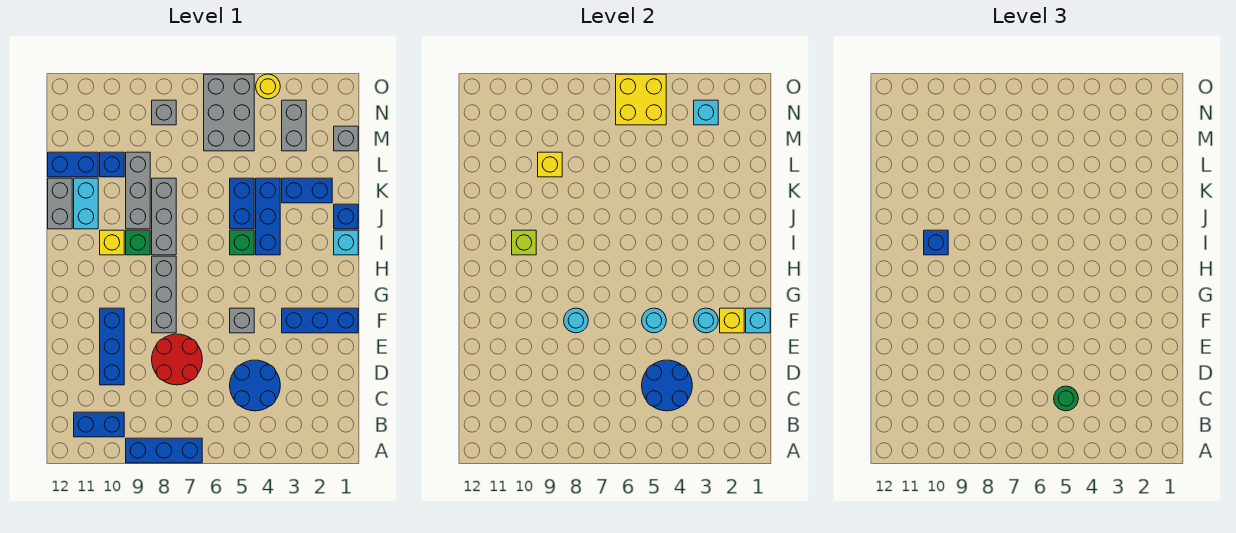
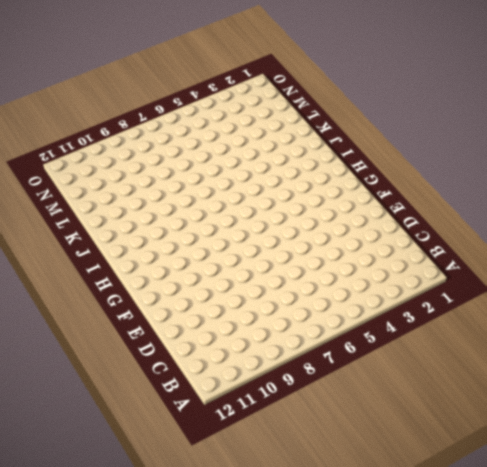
none -> blue 1x3 brick [126,438,202,463]
none -> blue 1x2 brick [74,412,124,437]
none -> blue 2x2 round brick [230,360,280,411]
none -> red 2x2 round brick [152,334,202,385]

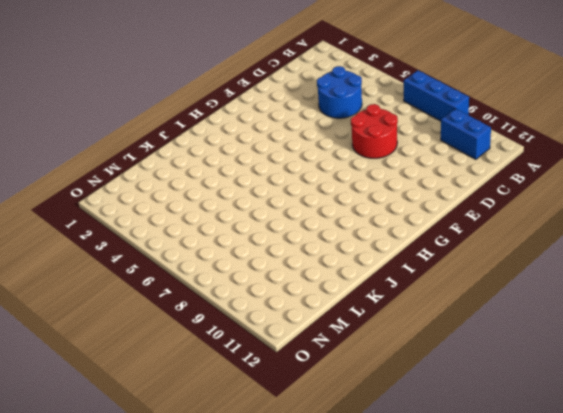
none -> blue 1x3 brick [100,308,124,385]
none -> blue 1x3 brick [282,308,358,333]
none -> grey 1x1 brick [230,308,254,333]
none -> grey 1x3 brick [152,256,176,333]

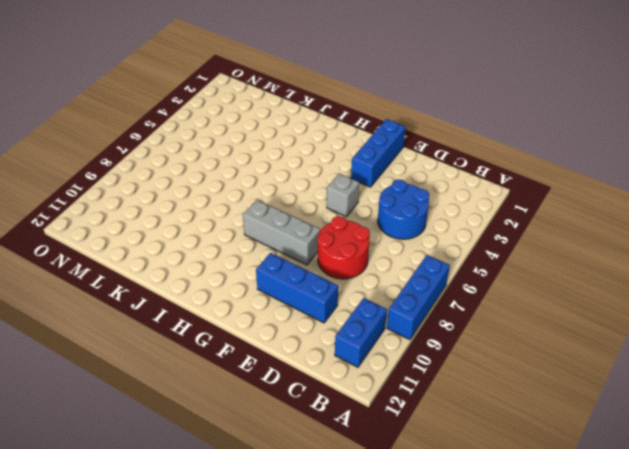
none -> cyan 1x1 brick [334,230,358,255]
none -> blue 1x3 brick [256,178,280,255]
none -> green 1x1 brick [230,230,254,255]
none -> grey 1x3 brick [152,178,176,255]

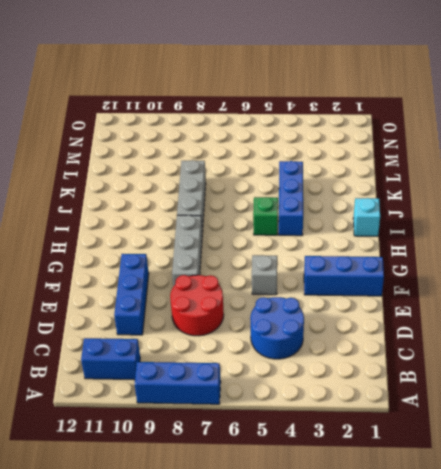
none -> green 1x1 brick [126,230,150,255]
none -> yellow 1x1 brick [100,230,124,255]
none -> blue 1x1 brick [334,204,358,229]
none -> blue 1x2 brick [230,178,254,229]

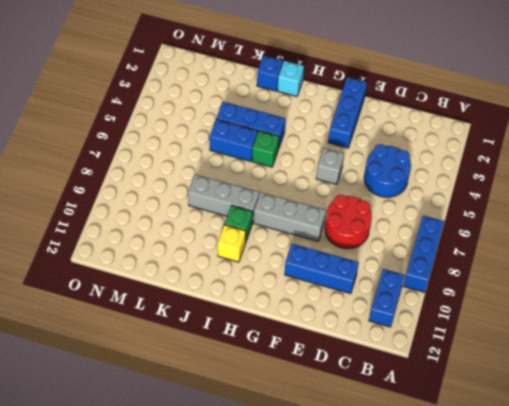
none -> grey 1x3 brick [126,152,150,229]
none -> cyan 1x2 brick [74,178,98,229]
none -> grey 1x2 brick [48,178,72,229]
none -> blue 1x2 brick [282,178,332,203]

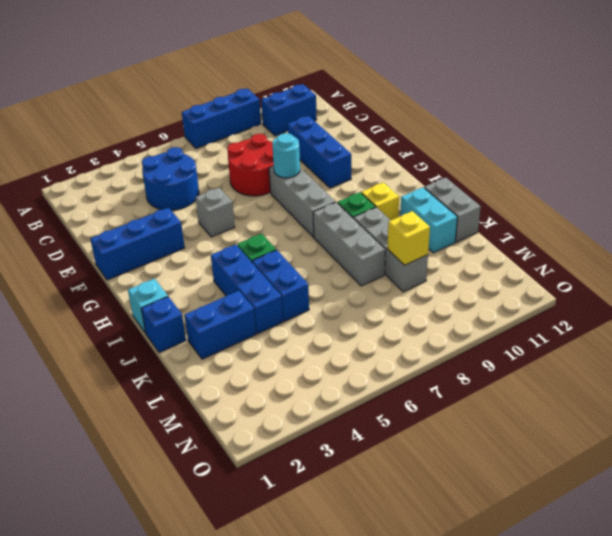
none -> blue 1x1 brick [100,152,124,177]
none -> blue 1x2 brick [48,152,98,177]
none -> grey 1x1 brick [334,126,358,151]
none -> grey 1x2 brick [282,100,306,151]

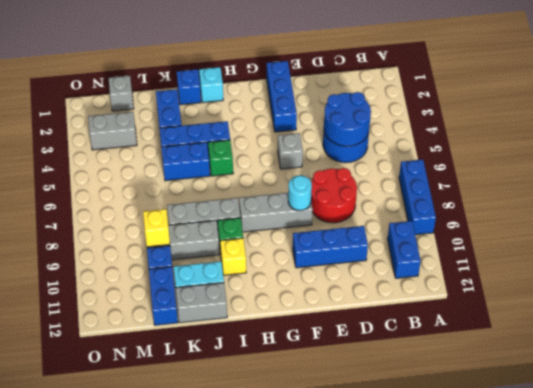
none -> grey 2x3 brick [204,74,254,151]
none -> grey 1x1 brick [152,100,176,125]
none -> yellow 1x1 round brick [256,74,280,99]
none -> cyan 1x1 brick [746,308,770,333]

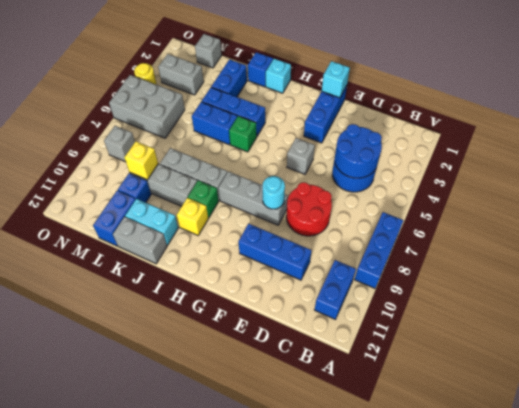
none -> yellow 1x1 brick [720,308,744,333]
none -> cyan 1x1 round brick [694,308,718,333]
none -> cyan 1x1 round brick [642,308,666,333]
none -> lime 1x1 brick [512,230,536,255]

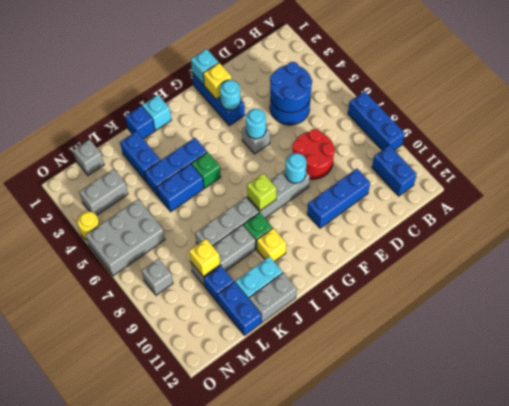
lime 1x1 brick [247,174,277,211] -> lime 1x1 brick moved to [512,230,536,255]
none -> cyan 1x1 brick [694,100,718,125]
none -> yellow 2x2 brick [616,74,666,125]
none -> green 1x1 round brick [1054,386,1078,411]
none -> blue 1x1 brick [924,230,948,255]

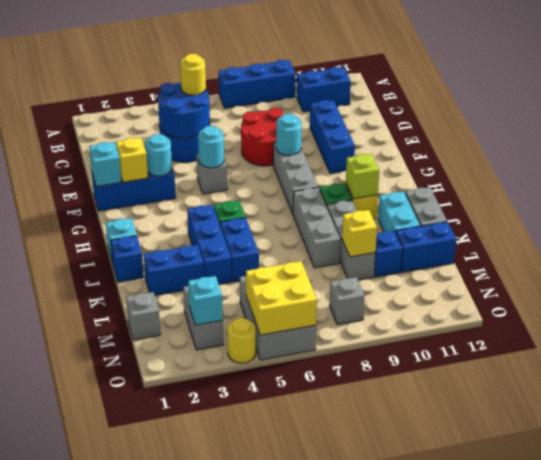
yellow 1x1 round brick [180,54,206,95] -> green 1x1 round brick [1054,386,1078,411]
none -> blue 1x1 brick [924,230,948,255]

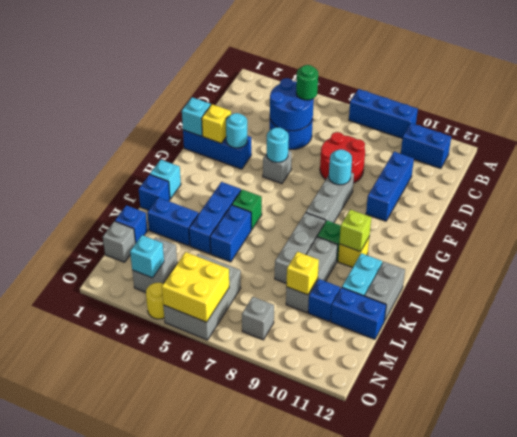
blue 1x1 brick [115,205,147,243] -> blue 1x1 brick moved to [924,230,948,255]

